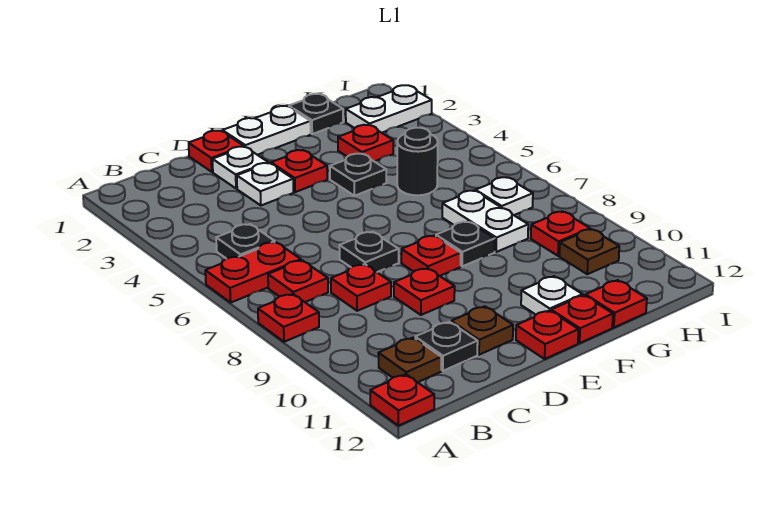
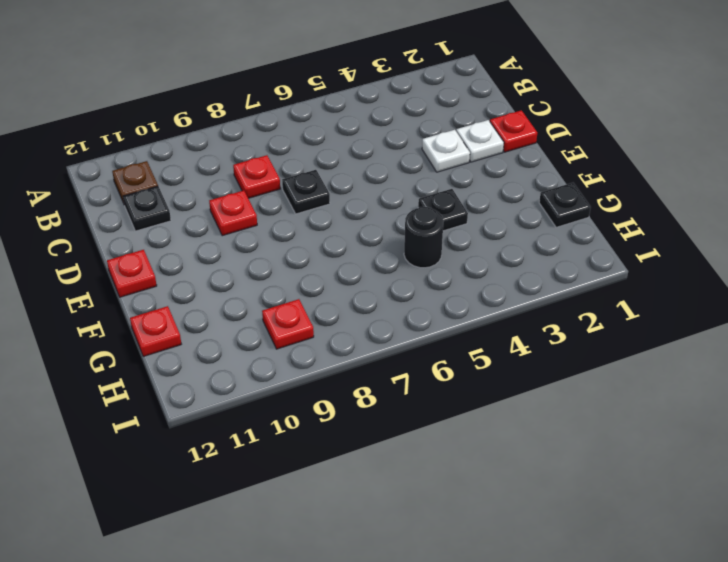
none -> red 1x2 plate [205,242,301,303]
none -> red 1x1 plate [258,294,319,342]
none -> red 1x1 plate [370,374,434,426]
none -> black 1x1 plate [216,224,275,259]

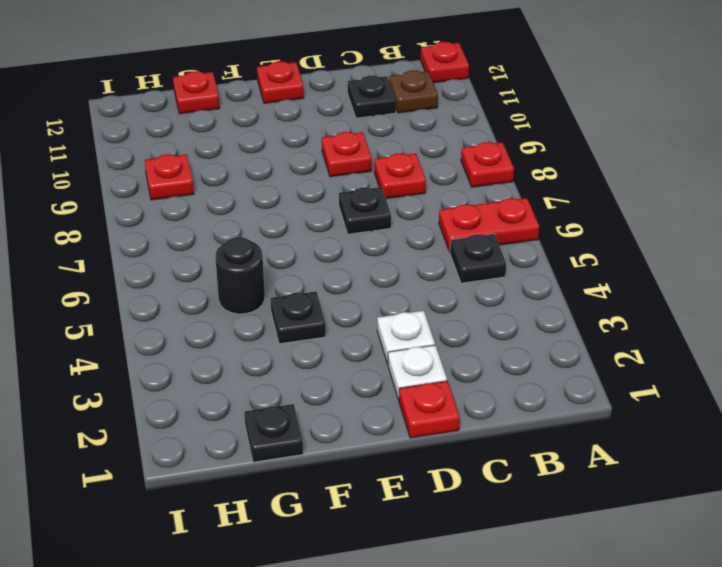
none -> red 1x1 plate [268,260,328,302]
none -> brown 1x1 plate [451,306,513,355]
none -> white 1x2 plate [222,106,311,155]
none -> red 1x1 plate [271,150,327,192]

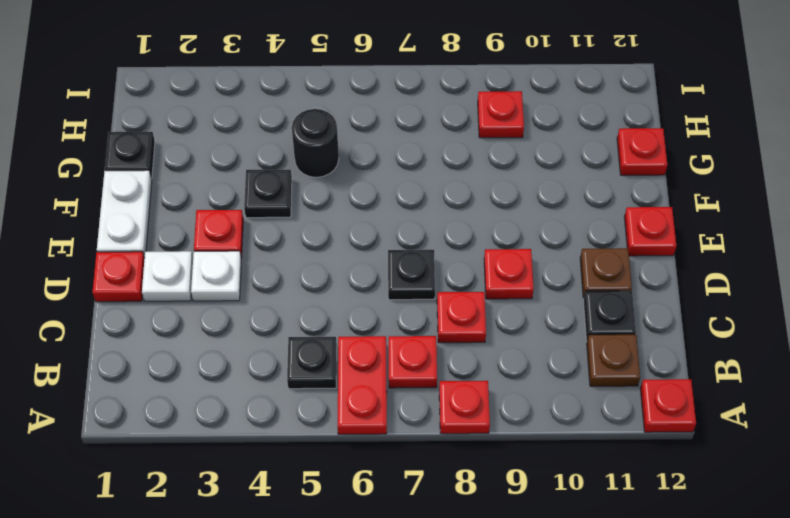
none -> red 1x1 plate [401,235,461,276]
none -> black 1x1 plate [436,222,495,266]
none -> white 1x1 plate [521,276,582,315]
none -> red 1x1 plate [551,295,613,343]

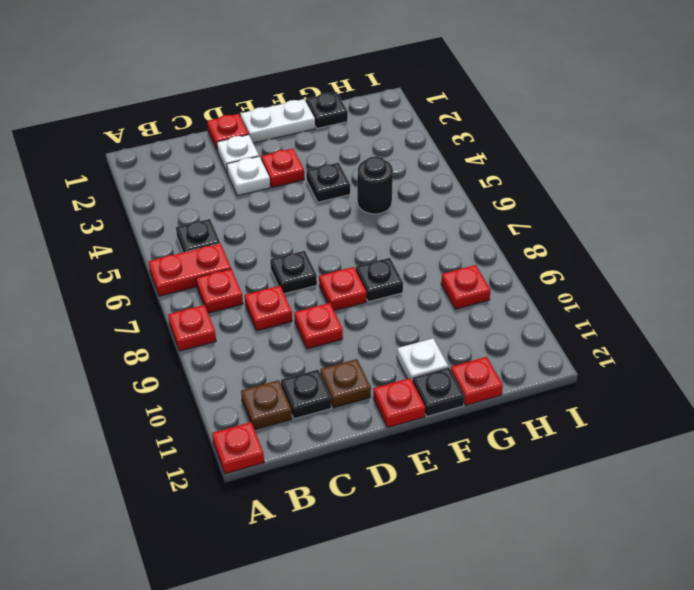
black 1x1 plate [412,367,464,416] -> red 1x1 plate [551,295,613,343]
none -> red 1x1 plate [338,125,393,161]
none -> white 1x2 plate [442,191,528,252]
none -> white 1x2 plate [346,85,432,133]
none -> white 1x1 plate [476,177,533,215]

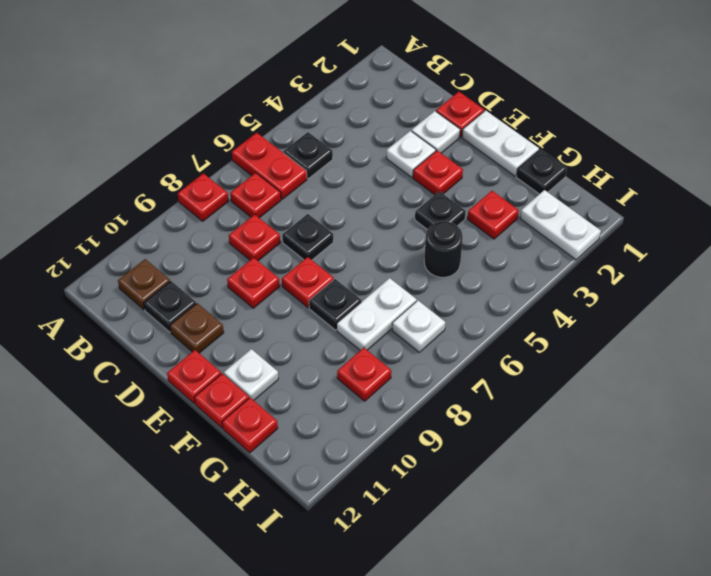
none -> red 1x1 plate [370,374,434,426]
none -> brown 1x1 plate [559,229,619,274]

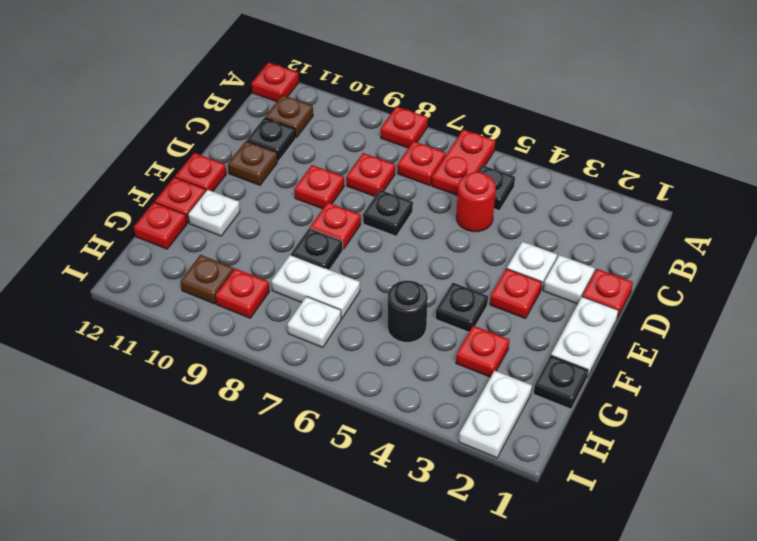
red 1x1 round brick [456,172,496,232] -> none

